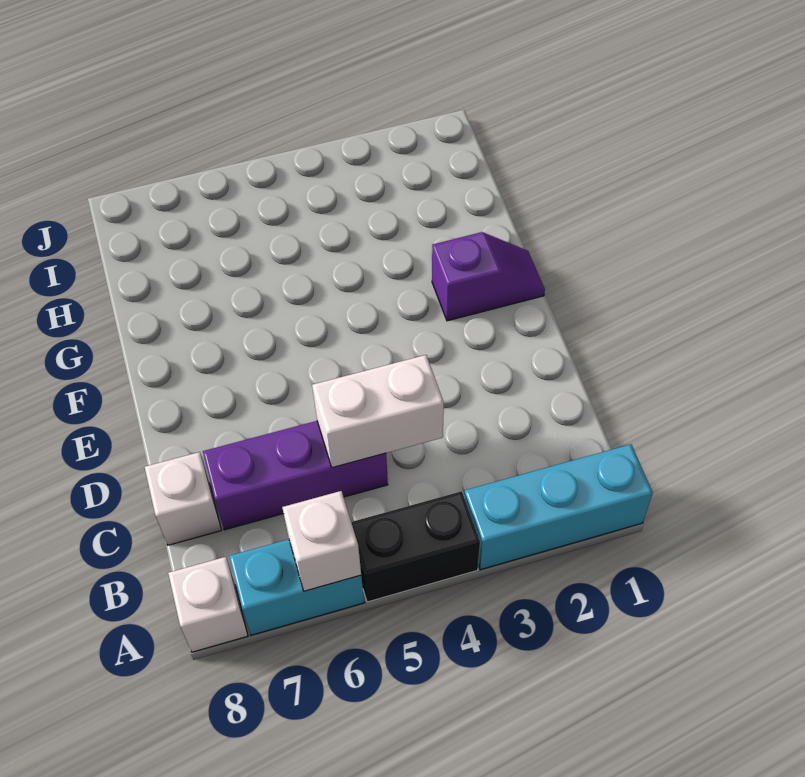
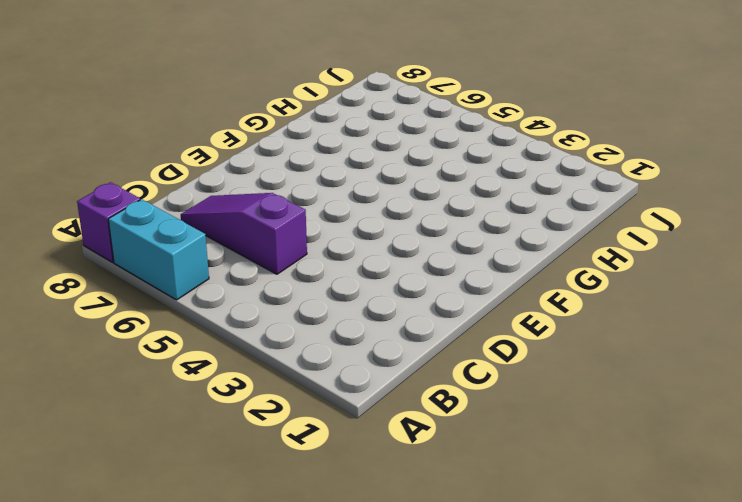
purple 1x1 brick [77,182,140,262] -> white 1x1 brick [168,557,248,652]
purple 1x3 slope [181,193,307,274] -> purple 1x3 brick [203,421,388,530]
none -> cyan 1x3 brick [464,444,653,570]
none -> black 1x2 brick [351,491,480,602]

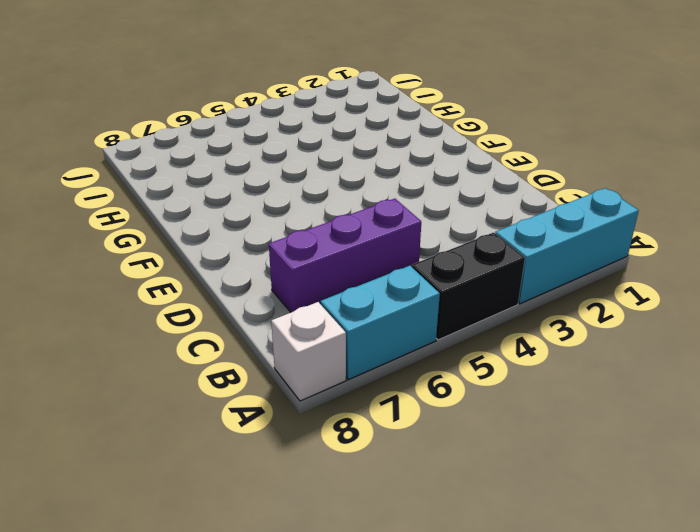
none -> white 1x1 brick [145,452,221,545]
none -> purple 1x2 slope [432,232,545,321]

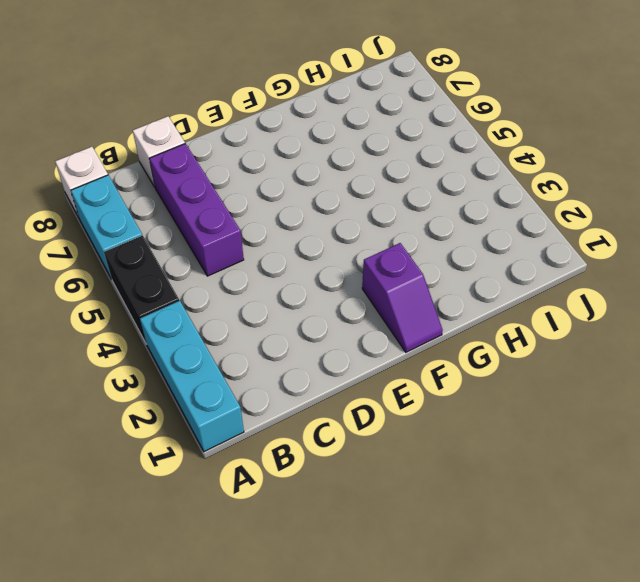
none -> white 1x1 brick [282,491,361,591]
none -> white 1x2 brick [312,355,444,468]

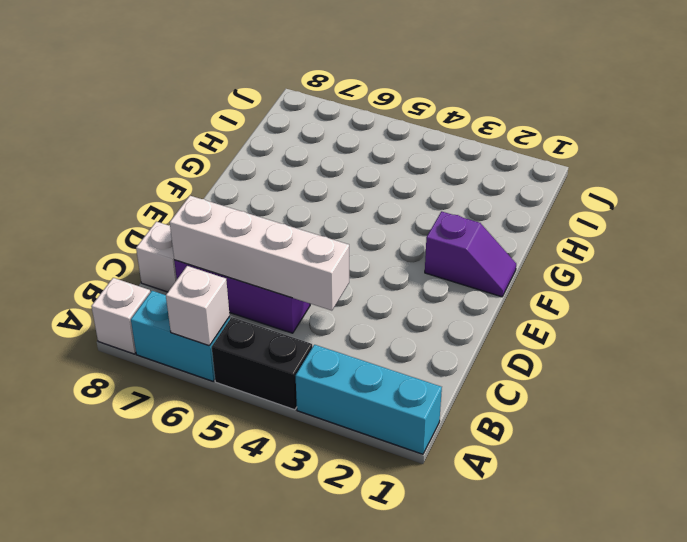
white 1x4 brick [170,196,349,311] -> white 1x2 brick [312,355,444,468]

